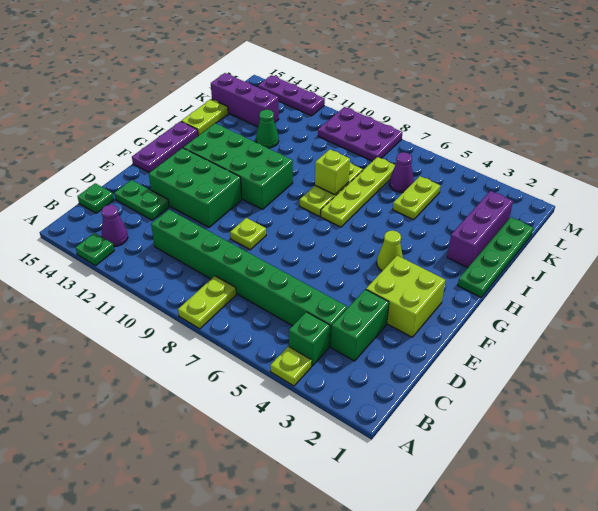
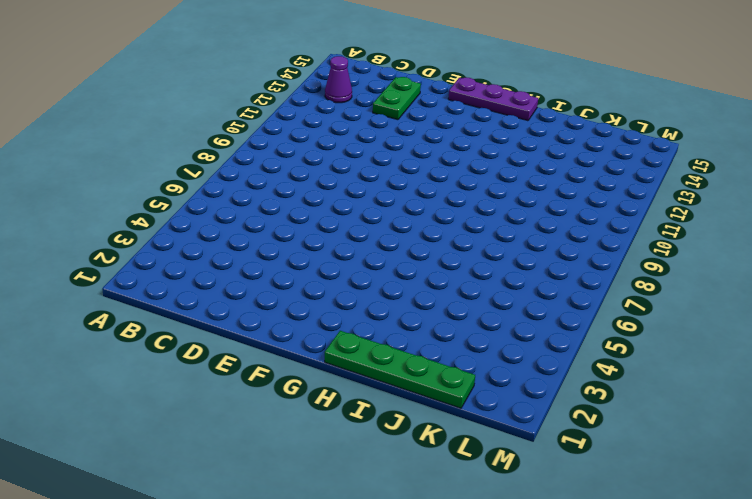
none -> lime 1x1 plate [270,346,312,386]
none -> lime 1x2 plate [178,276,236,329]
none -> green 1x1 plate [76,233,114,266]

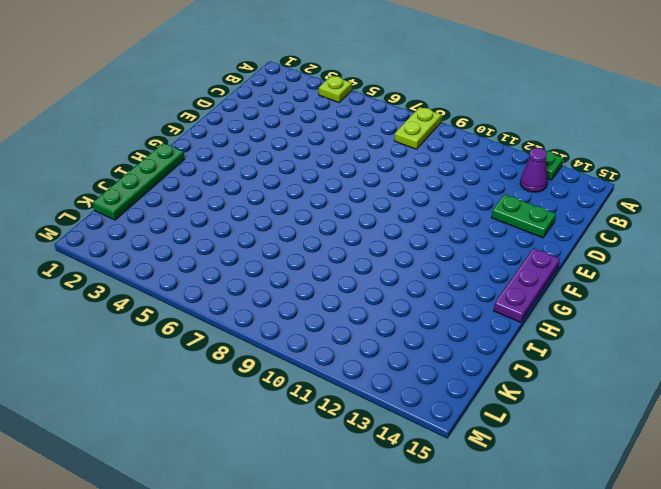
none -> green 1x1 brick [289,312,330,366]
none -> green 1x2 brick [331,289,389,361]
none -> green 1x8 brick [151,210,347,347]

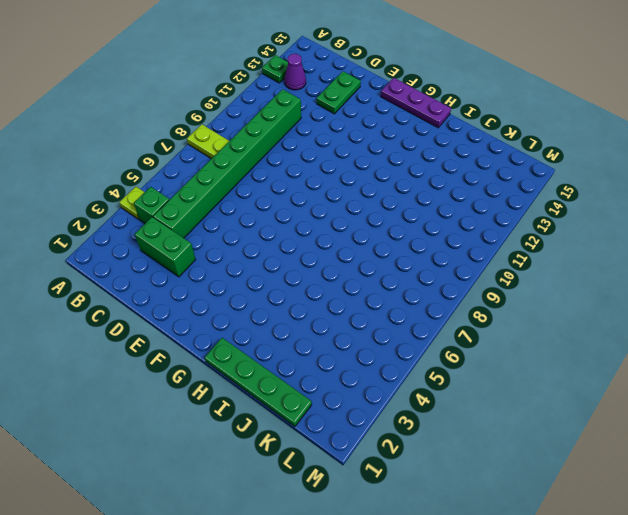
none -> green 1x1 plate [78,183,114,213]
none -> lime 2x2 brick [366,256,445,337]
none -> lime 1x1 plate [230,218,266,250]

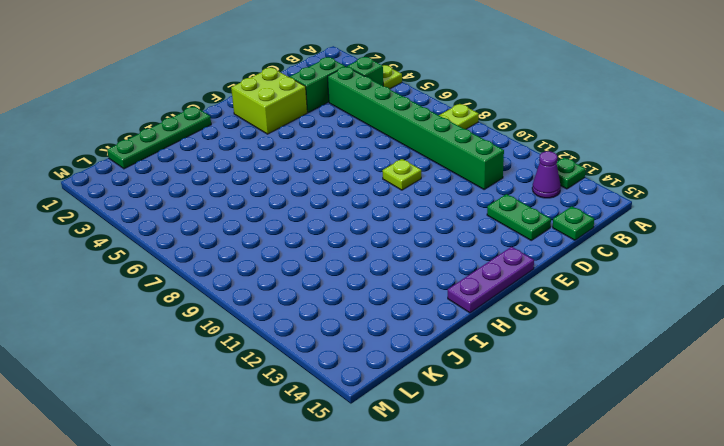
none -> green 2x3 brick [149,148,242,227]
none -> lime 1x1 cone [377,231,403,271]
none -> green 2x4 brick [183,123,293,209]

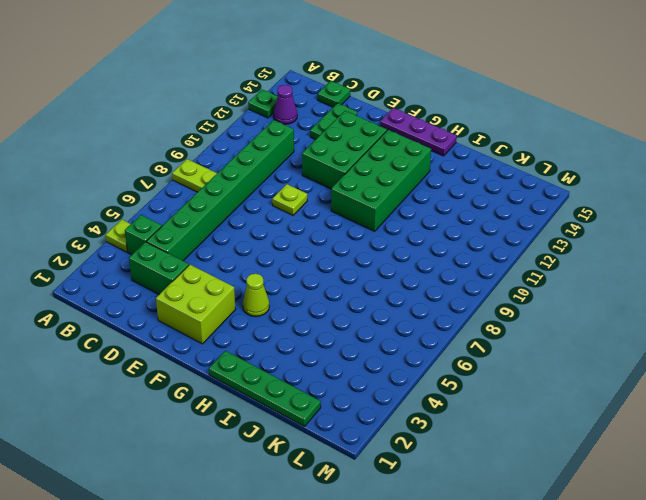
none -> lime 1x4 plate [321,157,395,227]
none -> lime 1x3 plate [300,163,363,216]
none -> purple 1x3 brick [447,191,513,268]

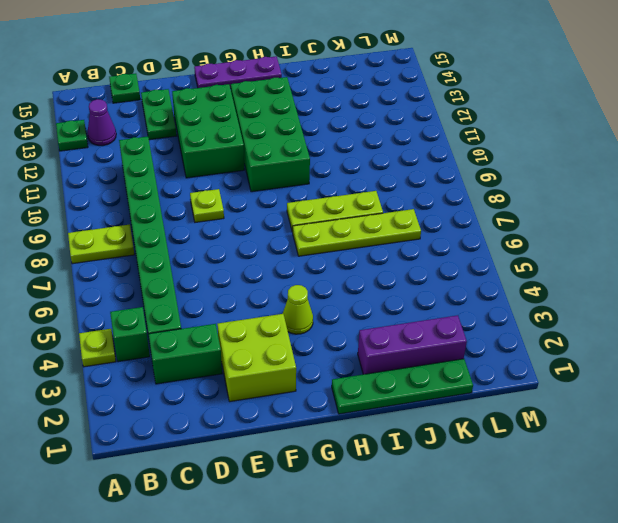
none -> lime 1x2 plate [181,99,228,136]
none -> lime 1x2 plate [393,176,440,220]
none -> green 1x1 cone [256,110,279,148]

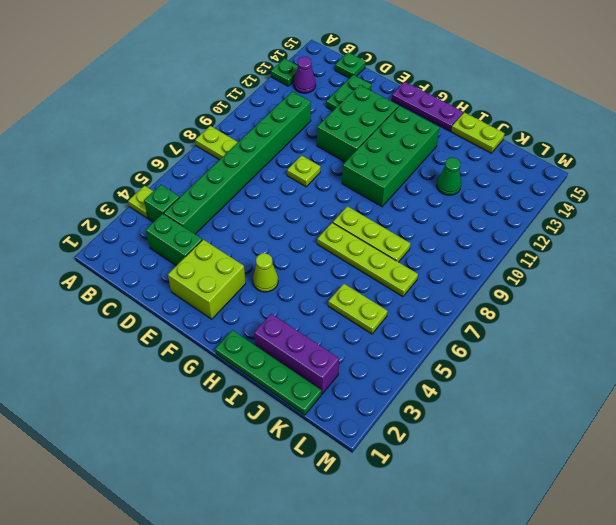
none -> purple 1x1 cone [389,152,414,192]
none -> purple 1x3 brick [211,73,279,127]
none -> purple 2x3 plate [318,107,402,161]

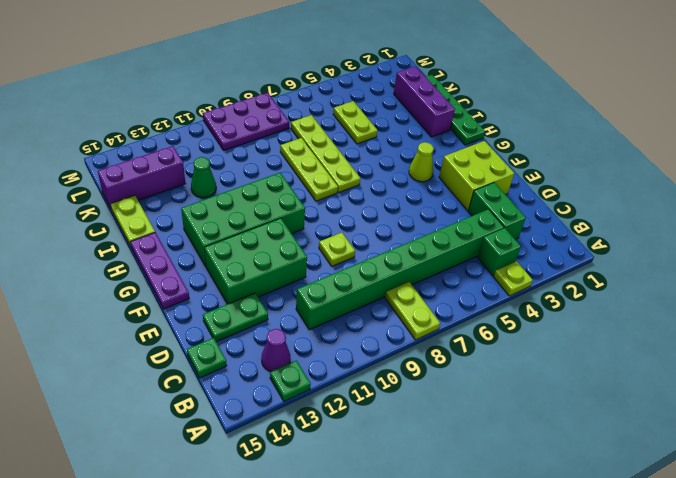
none -> purple 1x1 cone [389,152,414,192]
none -> purple 1x3 plate [258,75,325,116]
none -> lime 1x1 brick [315,149,350,195]

